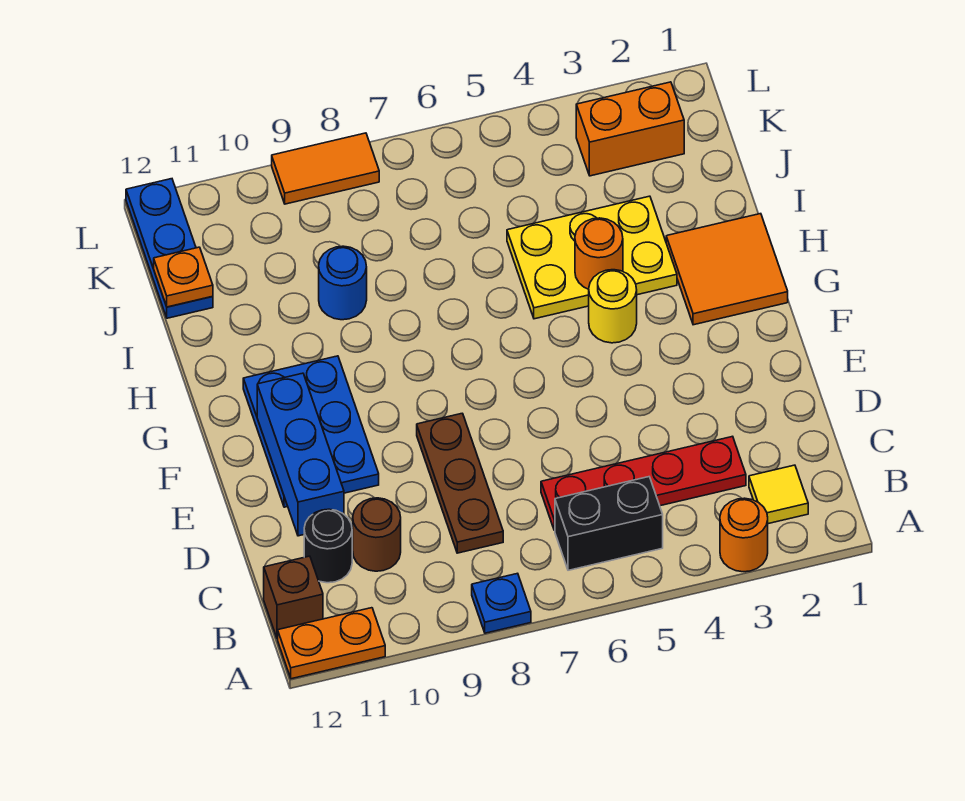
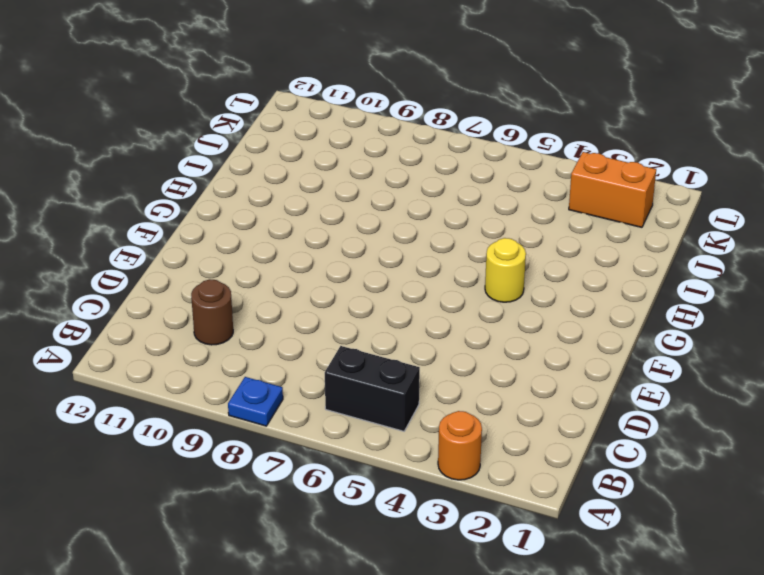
none -> orange 1x2 plate [278,608,385,679]
none -> yellow 1x1 tile [749,465,808,524]
none -> brown 1x1 brick [264,556,323,639]

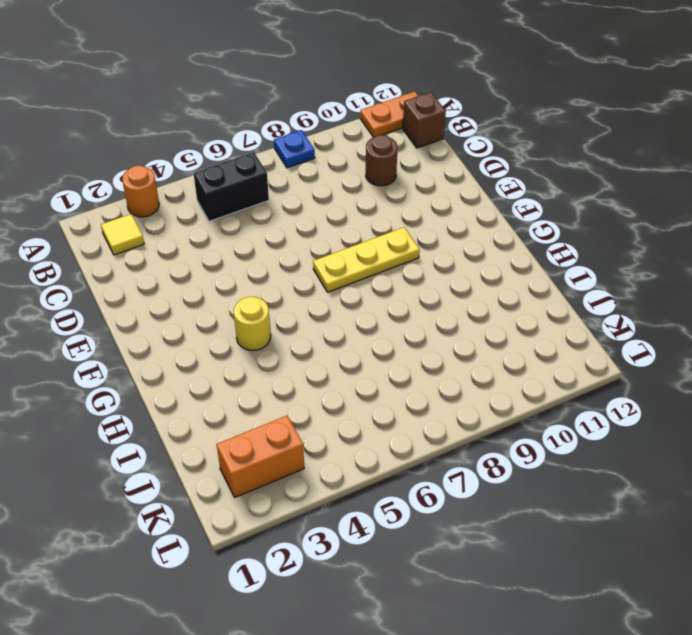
yellow 1x3 plate [313,227,420,292] -> none
none -> red 1x4 plate [541,436,746,530]
none -> brown 1x3 plate [417,413,503,553]
none -> black 1x1 round brick [304,509,352,583]

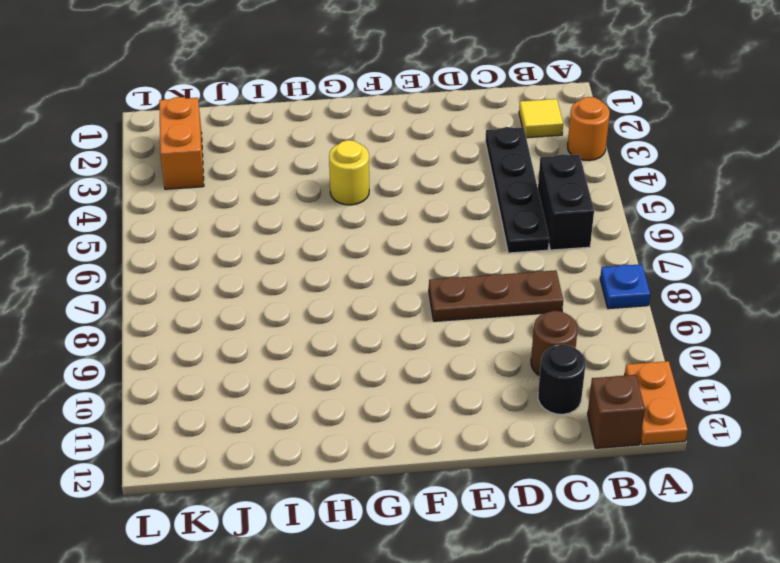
black 1x4 plate [485,127,549,253] -> red 1x4 plate [541,436,746,530]
none -> blue 2x3 plate [243,356,379,507]
none -> orange 2x2 tile [666,214,788,325]
none -> yellow 2x3 plate [507,196,677,319]

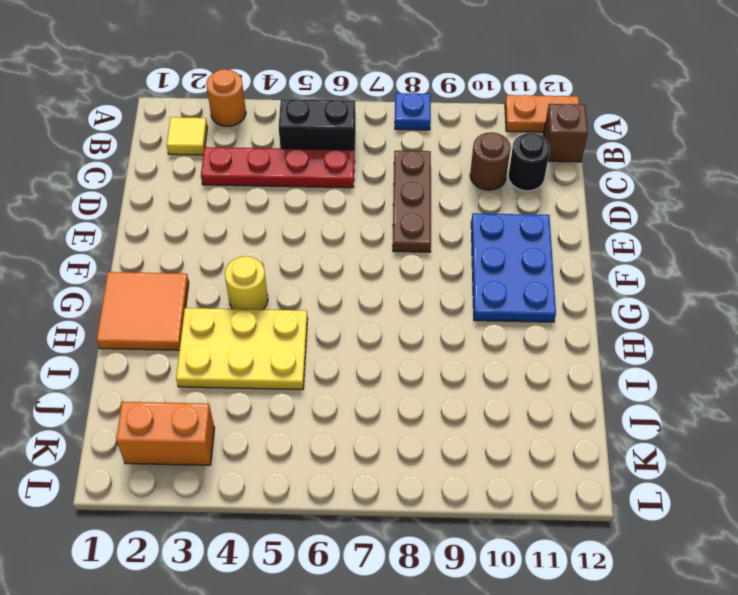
none -> blue 1x1 round brick [319,246,367,320]
none -> blue 1x3 plate [126,179,213,318]
none -> orange 1x2 tile [272,133,379,204]

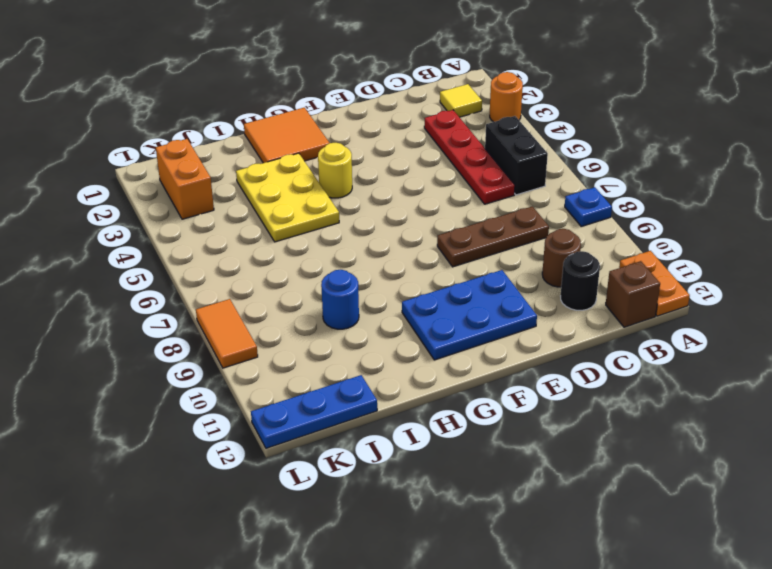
none -> blue 1x3 brick [257,373,344,536]
none -> orange 1x1 round brick [575,218,623,289]
none -> orange 1x1 plate [154,247,213,307]

